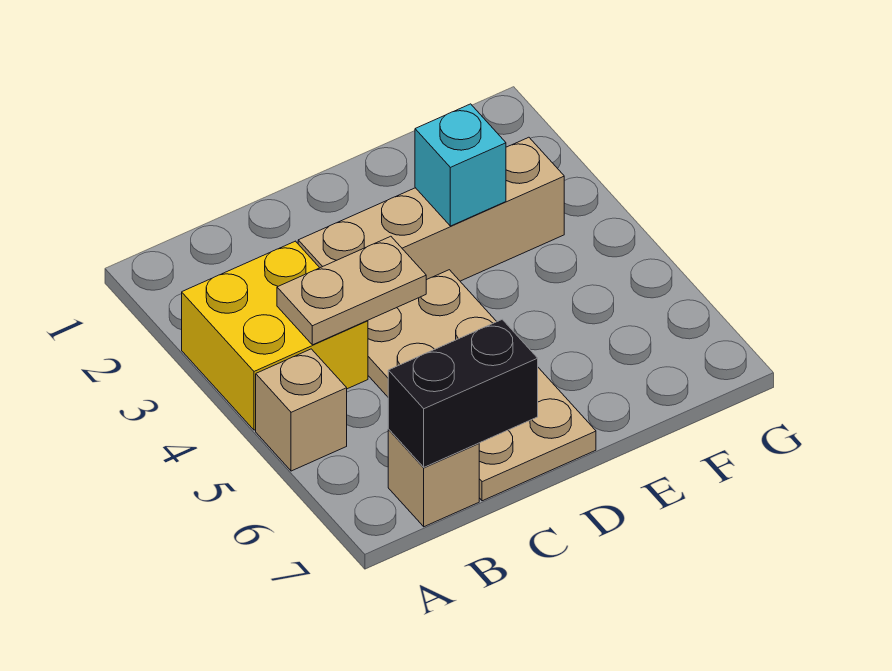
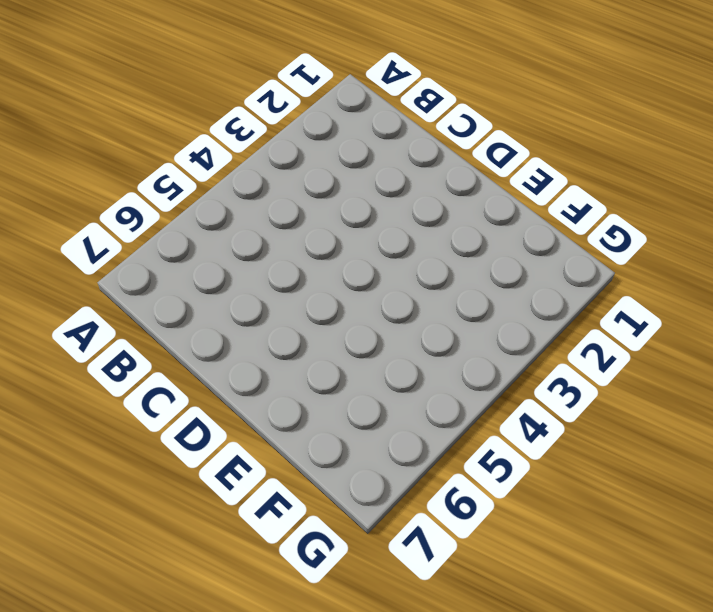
none -> yellow 2x2 brick [182,241,368,430]
none -> tan 1x1 brick [256,349,347,471]

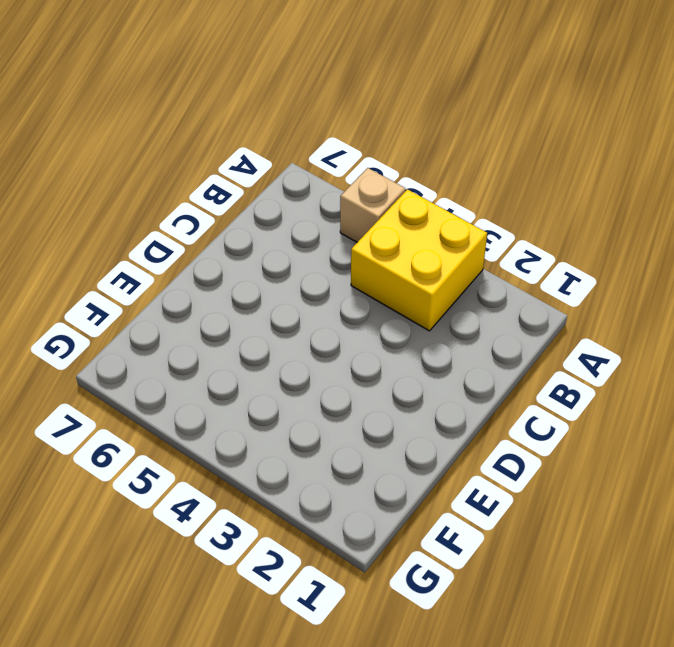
none -> tan 1x1 brick [388,430,479,527]
none -> tan 1x4 brick [298,137,564,281]

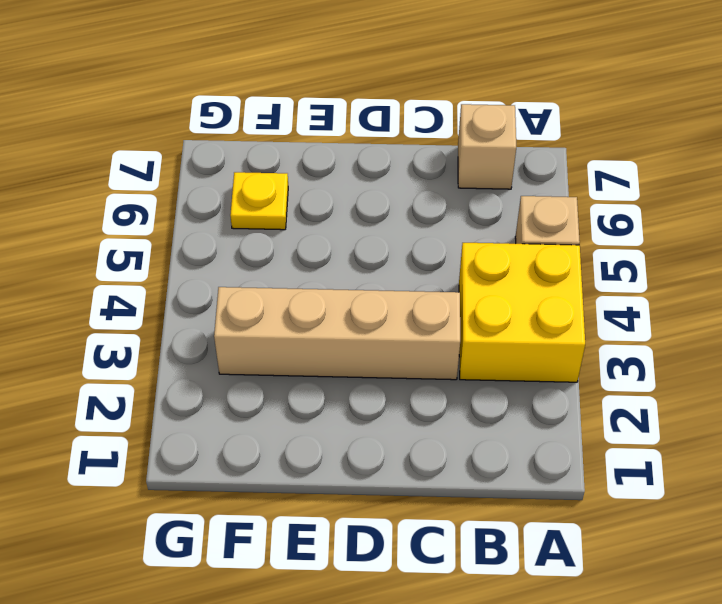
yellow 1x1 plate [230,172,288,230] -> none
none -> tan 2x4 plate [368,270,596,501]
none -> tan 1x2 plate [277,236,426,345]

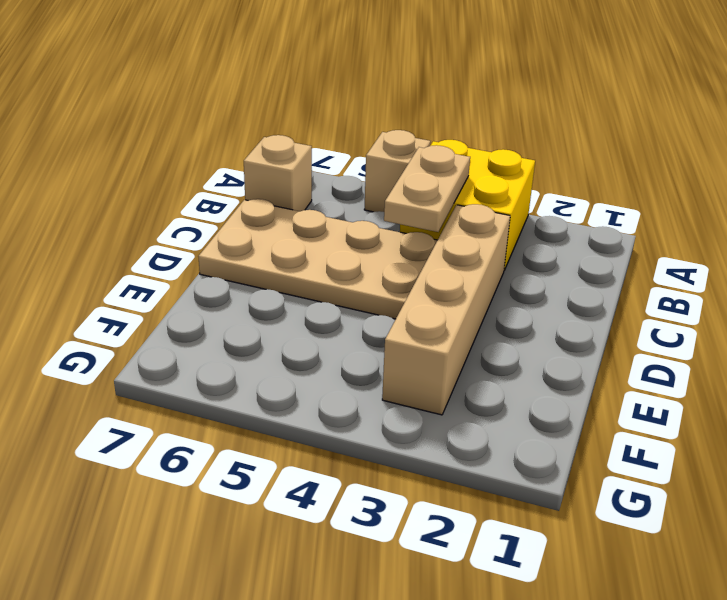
none -> black 1x2 brick [388,319,538,467]
none -> cyan 1x1 brick [415,104,506,226]

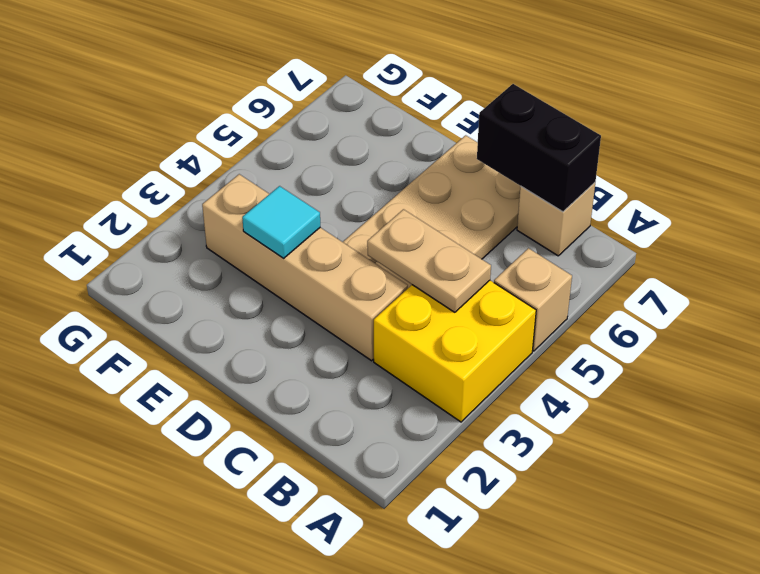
cyan 1x1 tile [242,186,320,258] -> cyan 1x1 brick [415,104,506,226]

